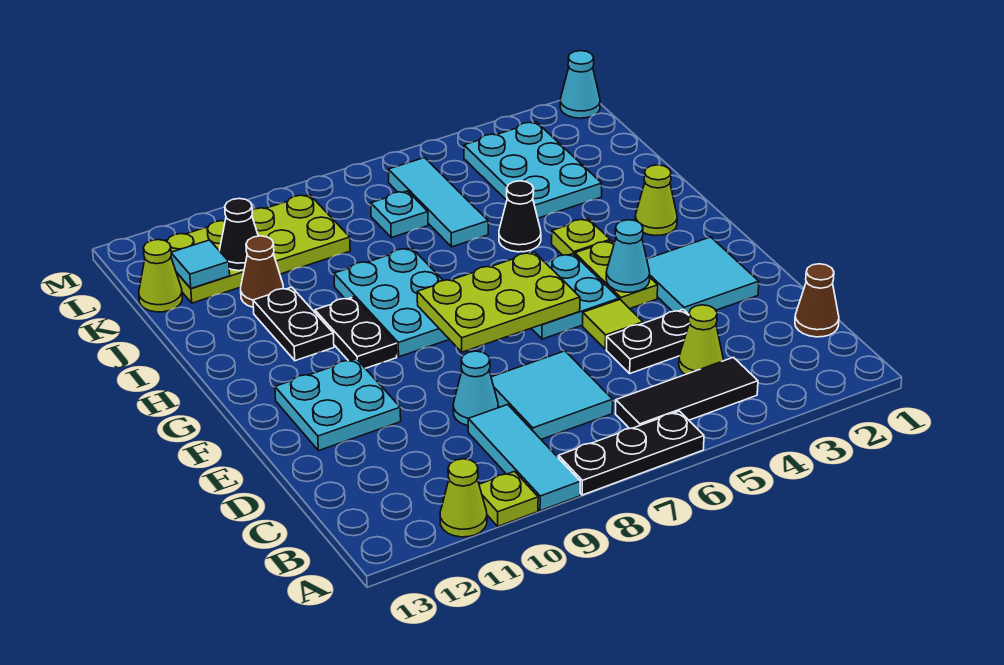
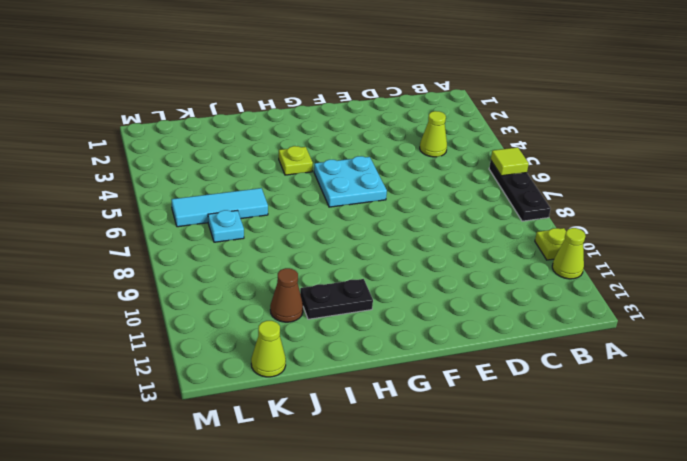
lime 1x1 tile [491,147,529,176] -> lime 1x1 tile moved to [583,300,643,349]
none -> cyan 1x3 tile [468,405,580,511]
none -> black 1x3 tile [615,357,758,429]
none -> brown 1x1 cone [795,264,839,337]
none -> cyan 2x2 tile [491,351,613,439]

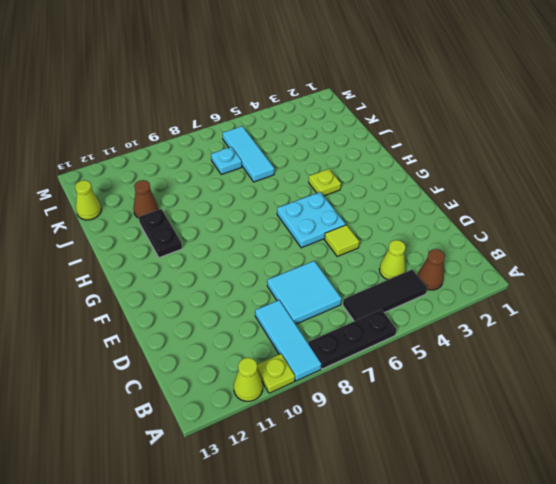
brown 1x1 cone [418,249,445,290] -> brown 1x1 cone moved to [795,264,839,337]
none -> black 1x2 plate [606,309,689,373]
none -> cyan 1x1 cone [453,351,498,426]
none -> cyan 2x2 tile [647,237,759,314]
none -> cyan 2x2 plate [275,359,401,451]

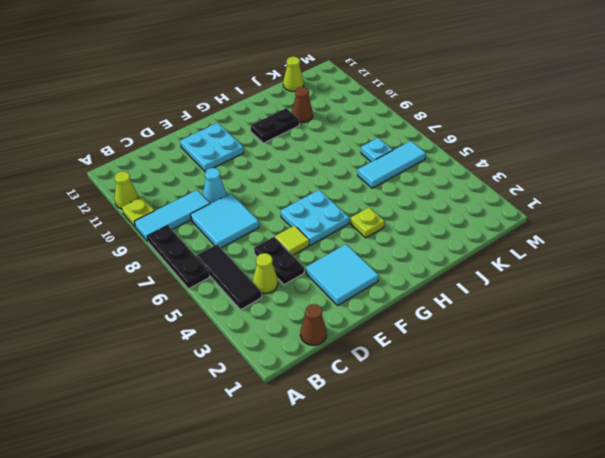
none -> lime 1x2 plate [575,241,658,309]
none -> cyan 2x3 plate [334,248,449,357]
none -> black 1x2 plate [315,297,397,368]
none -> lime 1x1 cone [635,165,677,236]

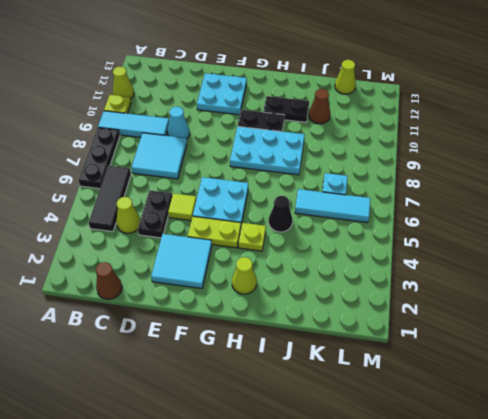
none -> cyan 2x3 plate [464,122,602,218]
none -> lime 2x4 plate [165,194,350,303]
none -> cyan 1x1 cone [560,51,600,118]
none -> cyan 1x1 cone [606,220,650,292]

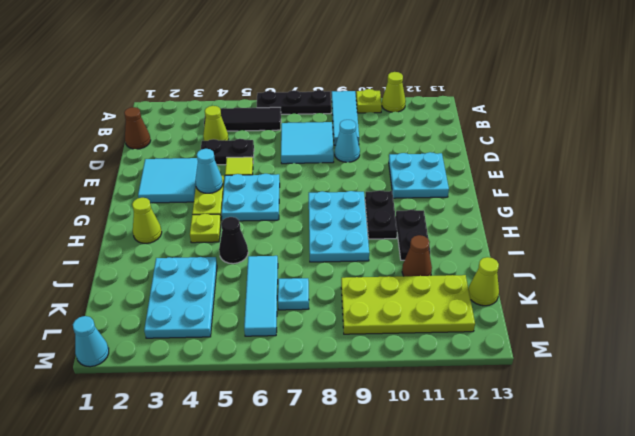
none -> lime 2x3 plate [417,252,580,352]
none -> black 1x1 cone [220,199,258,271]
none -> cyan 1x1 tile [171,240,230,288]

